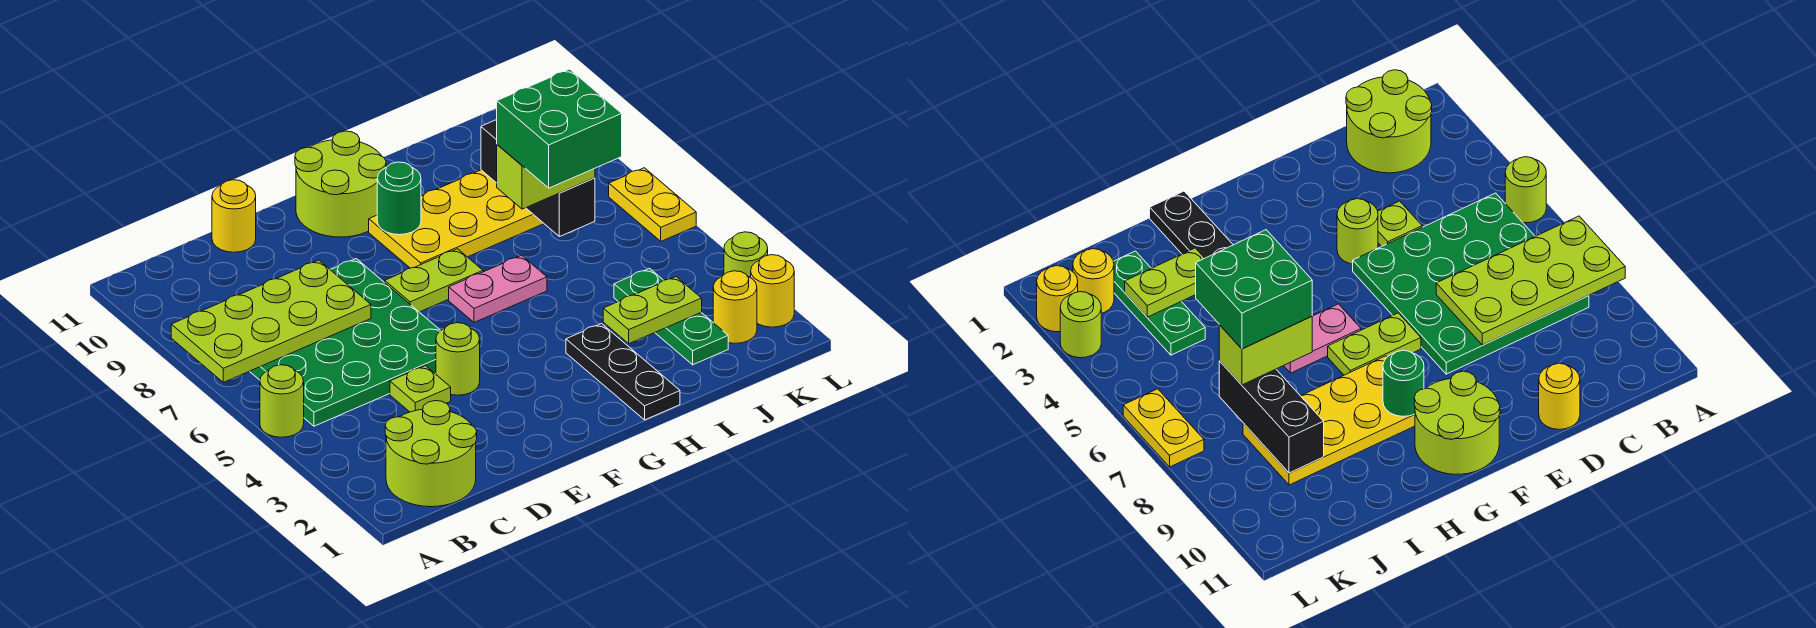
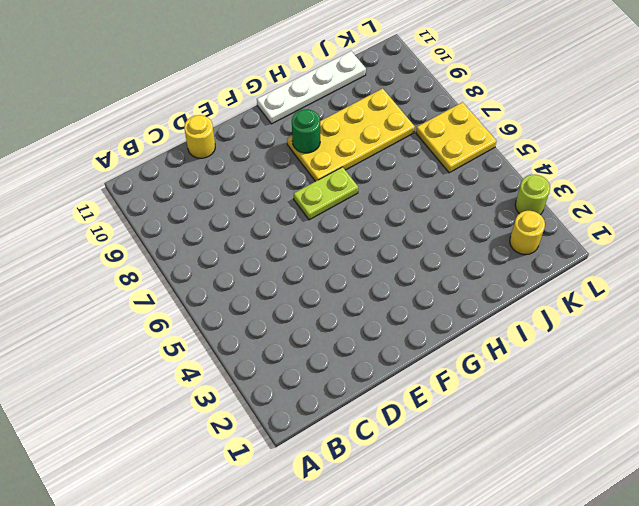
white 1x4 plate [257,51,366,124] -> lime 2x2 round brick [295,131,386,237]
yellow 2x2 plate [416,102,497,173] -> yellow 1x2 plate [609,168,696,241]
none -> lime 1x1 round brick [260,365,304,437]
none -> lime 2x2 round brick [385,401,477,507]
none -> green 4x4 plate [250,259,441,426]

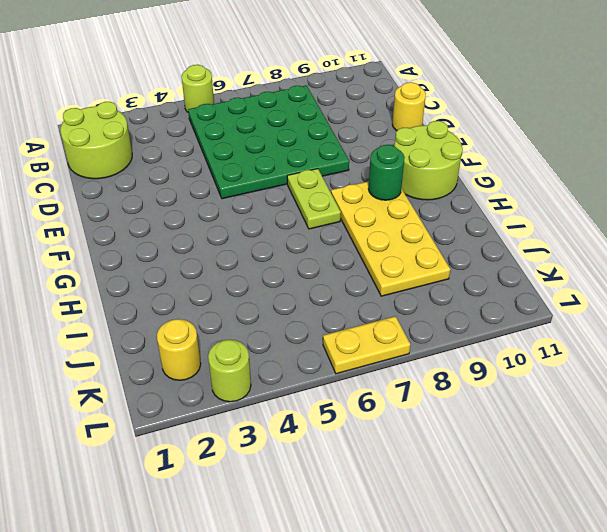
none -> lime 1x1 plate [390,366,451,412]
none -> lime 1x1 round brick [436,323,480,395]
none -> pink 1x2 plate [449,255,547,322]

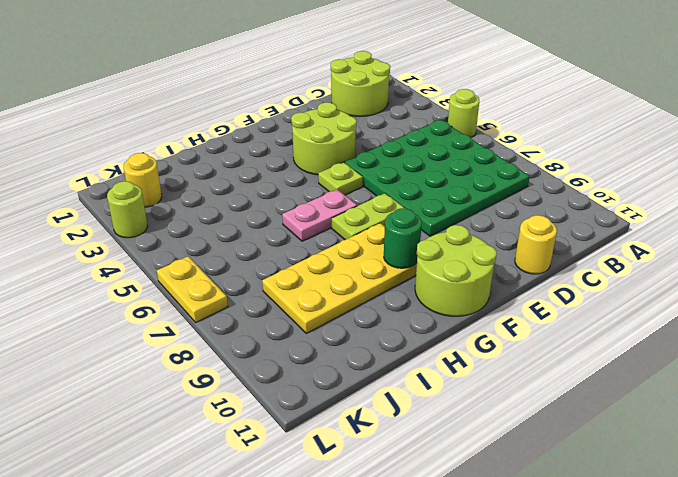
lime 2x2 round brick [291,102,357,175] -> lime 1x1 round brick [436,323,480,395]
lime 1x1 plate [318,162,363,195] -> lime 1x1 plate moved to [390,366,451,412]
none -> black 1x3 plate [566,324,680,420]
none -> green 1x3 plate [614,268,728,365]
none -> yellow 1x1 round brick [751,255,794,327]

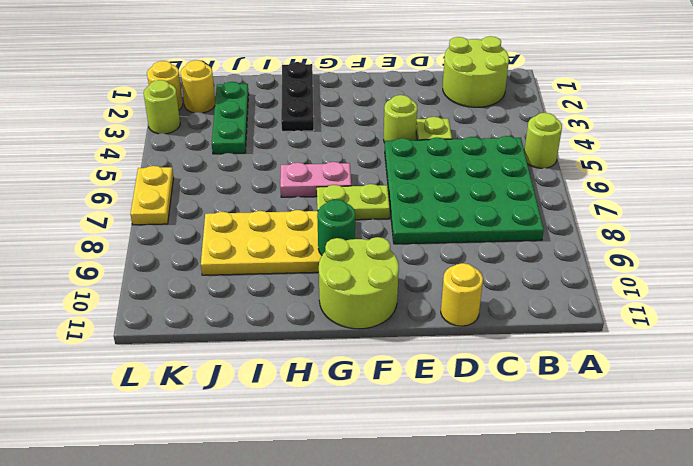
none -> lime 2x4 plate [171,260,371,382]
none -> lime 1x2 plate [603,277,702,344]
none -> black 1x3 brick [481,120,595,237]

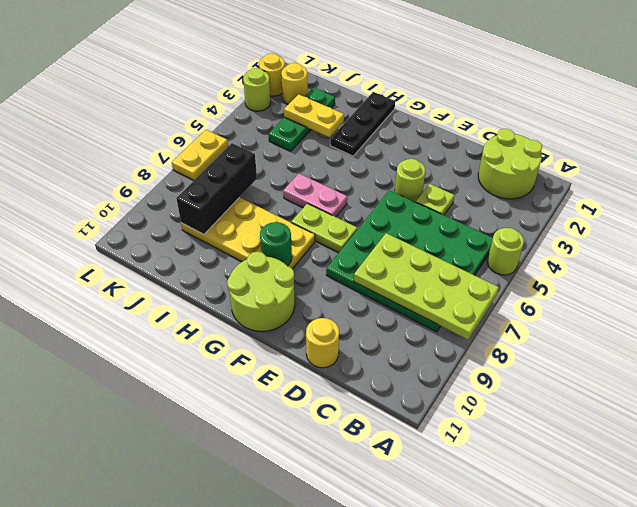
yellow 1x2 plate [284,94,344,137] -> lime 1x2 plate [603,277,702,344]
none -> lime 1x2 brick [497,145,595,209]
none -> green 2x2 brick [497,69,622,188]

